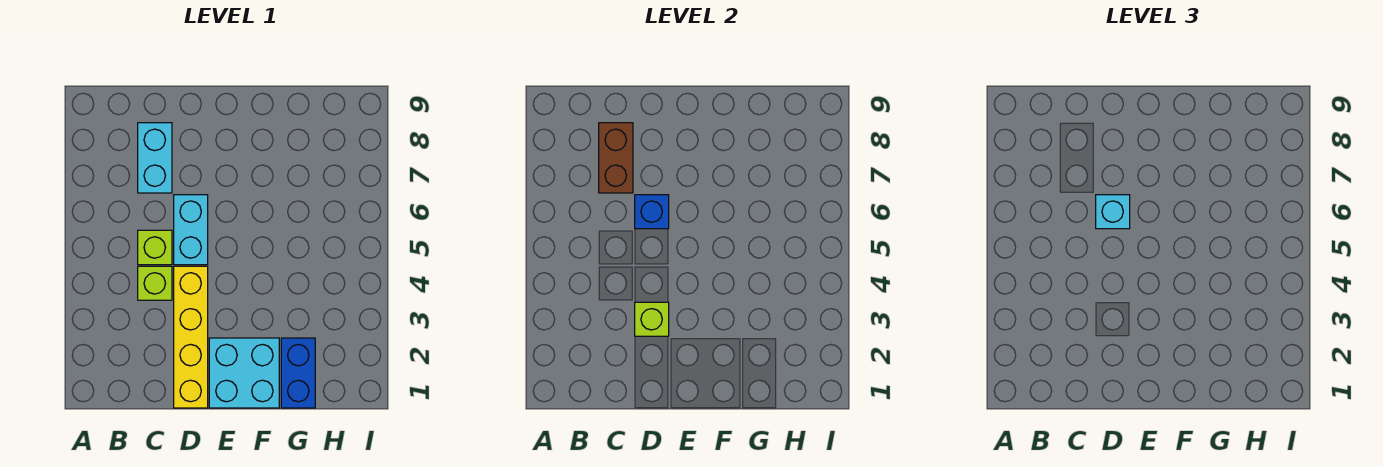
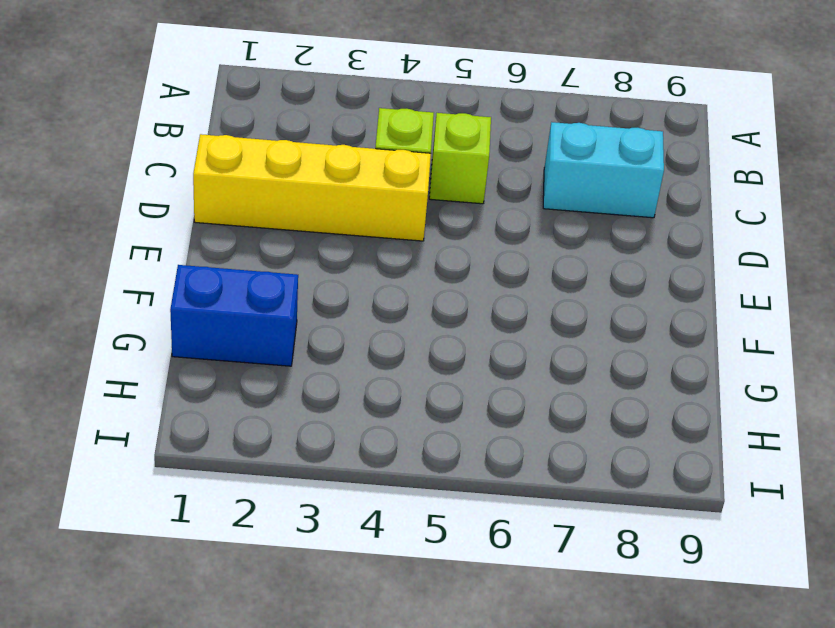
none -> cyan 1x2 brick [174,195,208,265]
none -> cyan 2x2 brick [209,338,279,408]

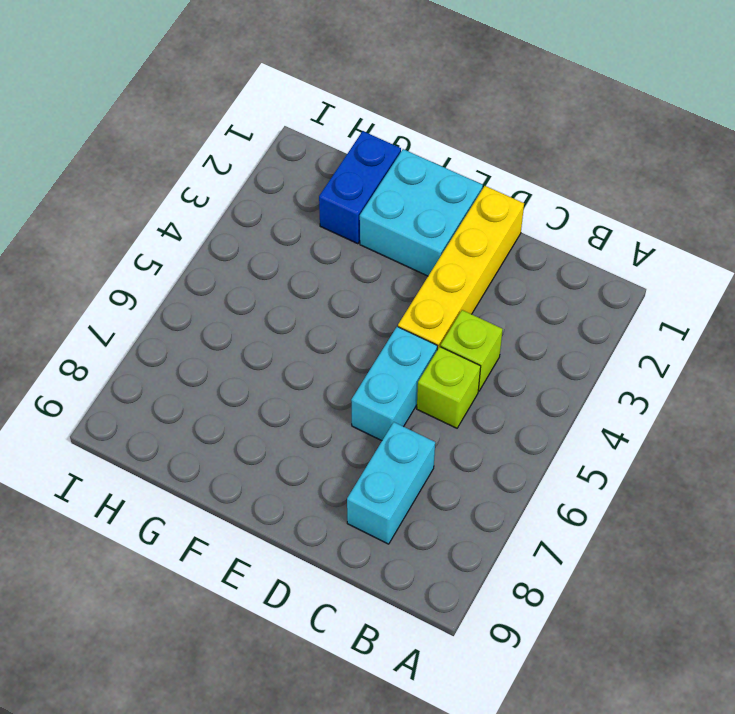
none -> brown 1x2 brick [599,123,633,193]
none -> lime 1x1 brick [635,302,669,336]

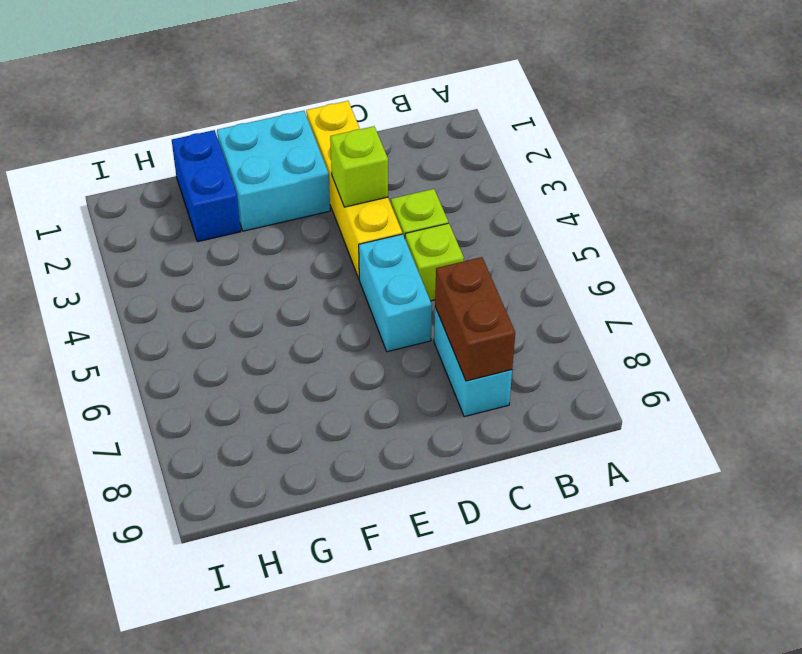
none -> blue 1x1 brick [635,195,669,229]
none -> cyan 1x1 brick [1096,195,1130,229]

